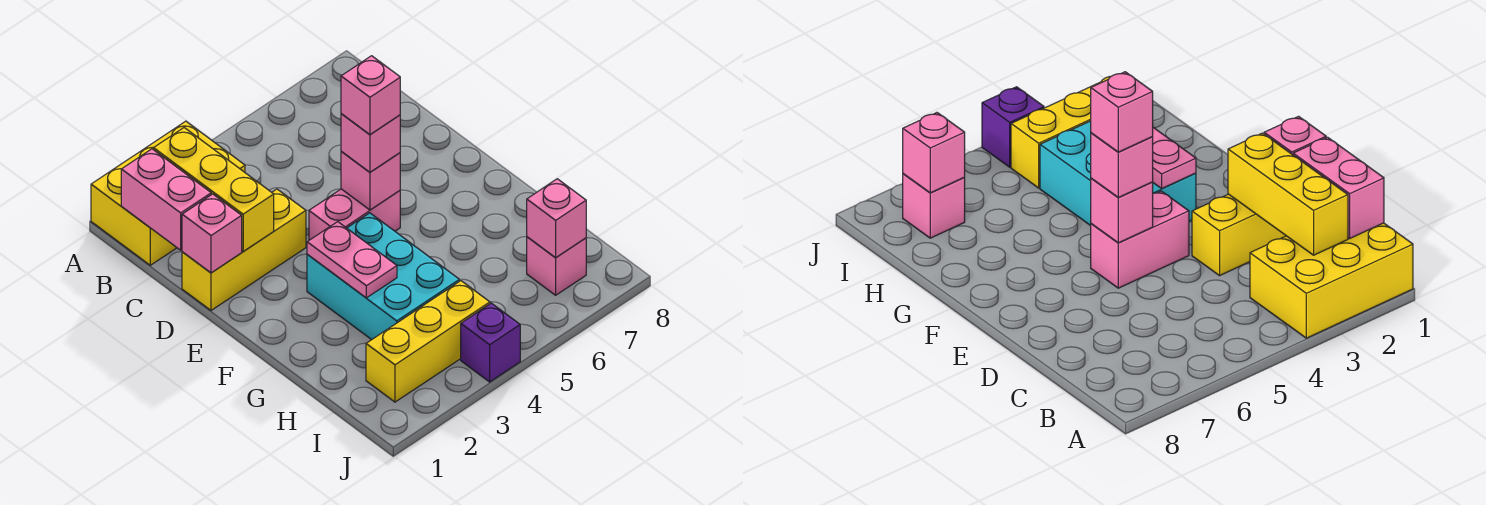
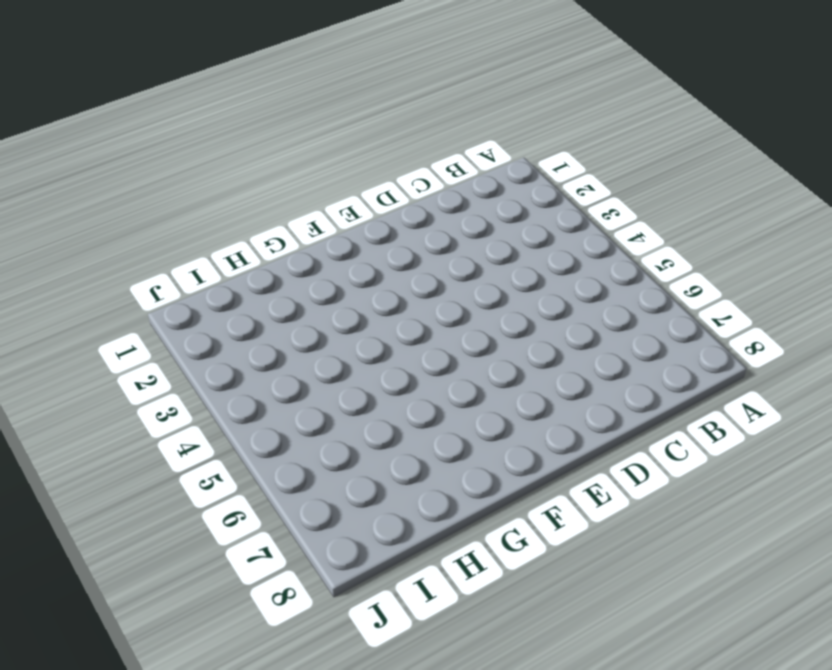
none -> yellow 2x3 brick [91,121,245,265]
none -> yellow 1x3 brick [182,189,306,310]
none -> pink 1x2 brick [309,189,400,240]

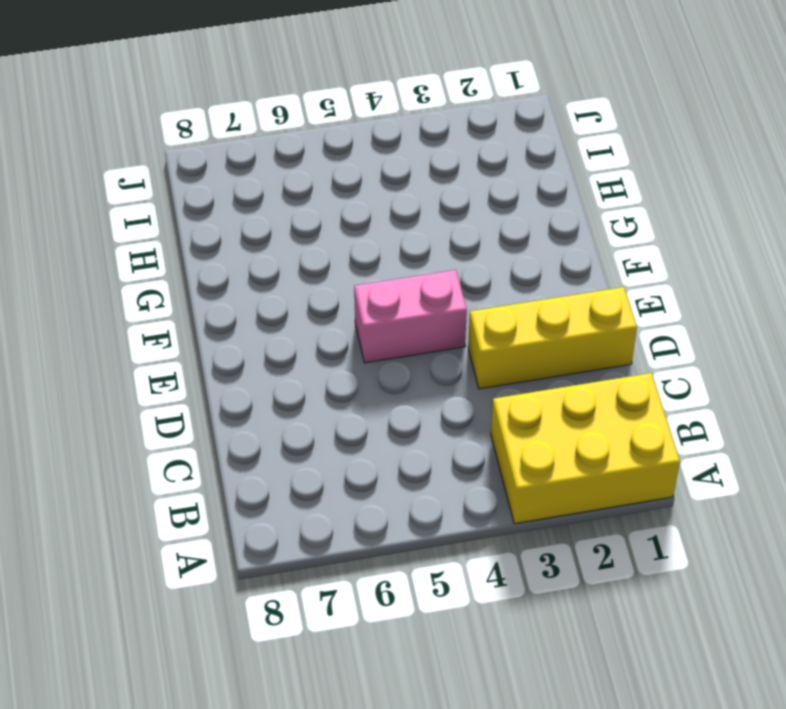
none -> cyan 2x3 brick [307,213,459,340]
none -> yellow 1x3 brick [366,281,490,402]
none -> pink 1x1 brick [527,237,586,295]

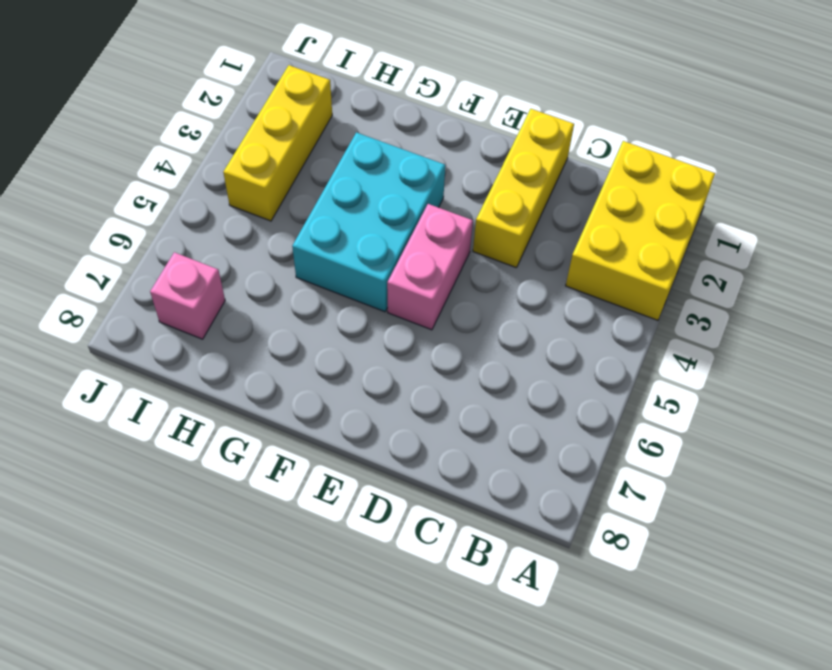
cyan 2x3 brick [292,132,445,312] -> cyan 2x3 brick turned to [307,213,459,340]
none -> purple 1x1 brick [461,303,520,382]
none -> pink 1x2 brick [121,149,211,250]
none -> yellow 1x3 brick [154,128,274,251]

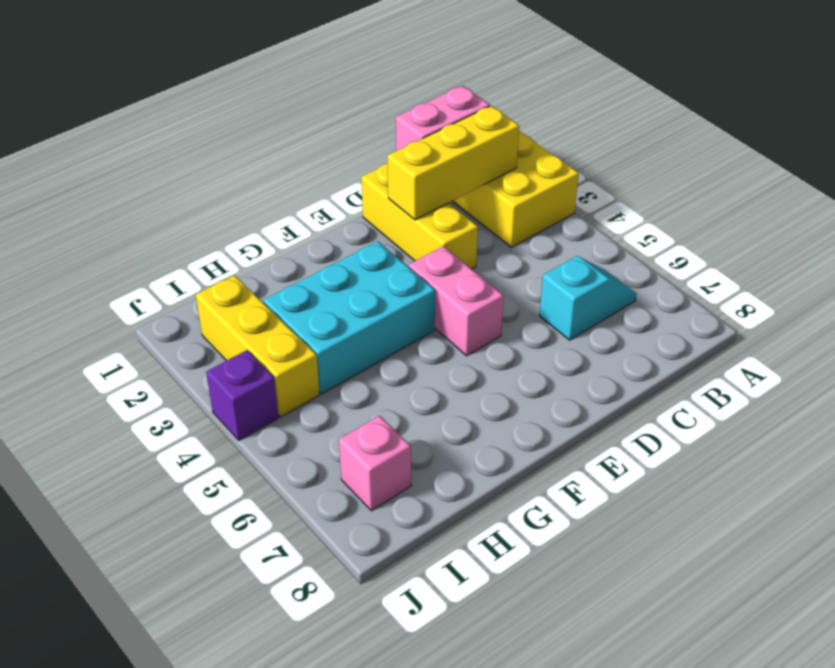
cyan 1x2 slope [539,256,636,340] -> none
none -> pink 1x1 brick [182,194,242,273]
none -> pink 1x1 brick [341,152,400,210]
none -> pink 1x2 plate [307,222,397,298]

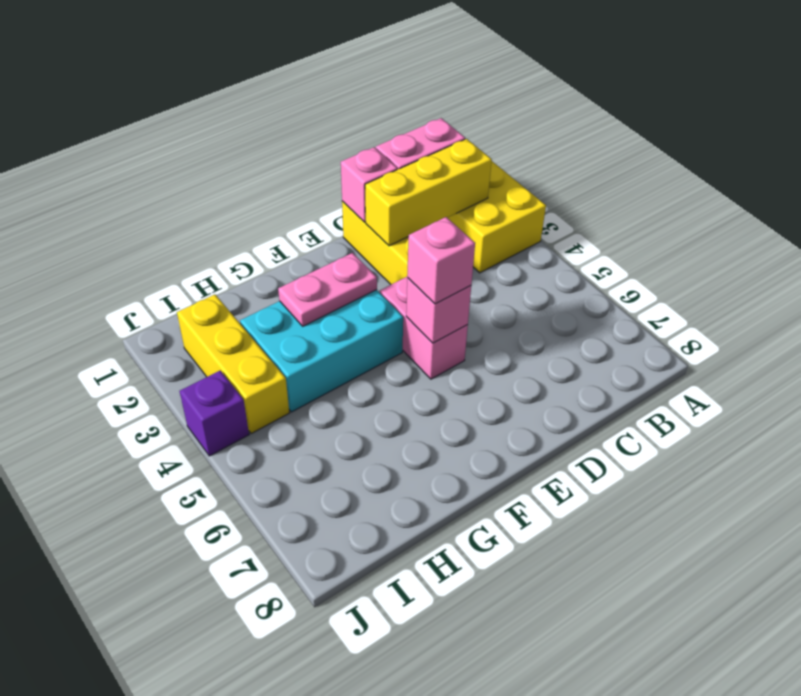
none -> pink 1x1 brick [527,237,586,295]
none -> pink 1x1 brick [527,179,586,258]
none -> pink 1x1 brick [341,56,400,135]

